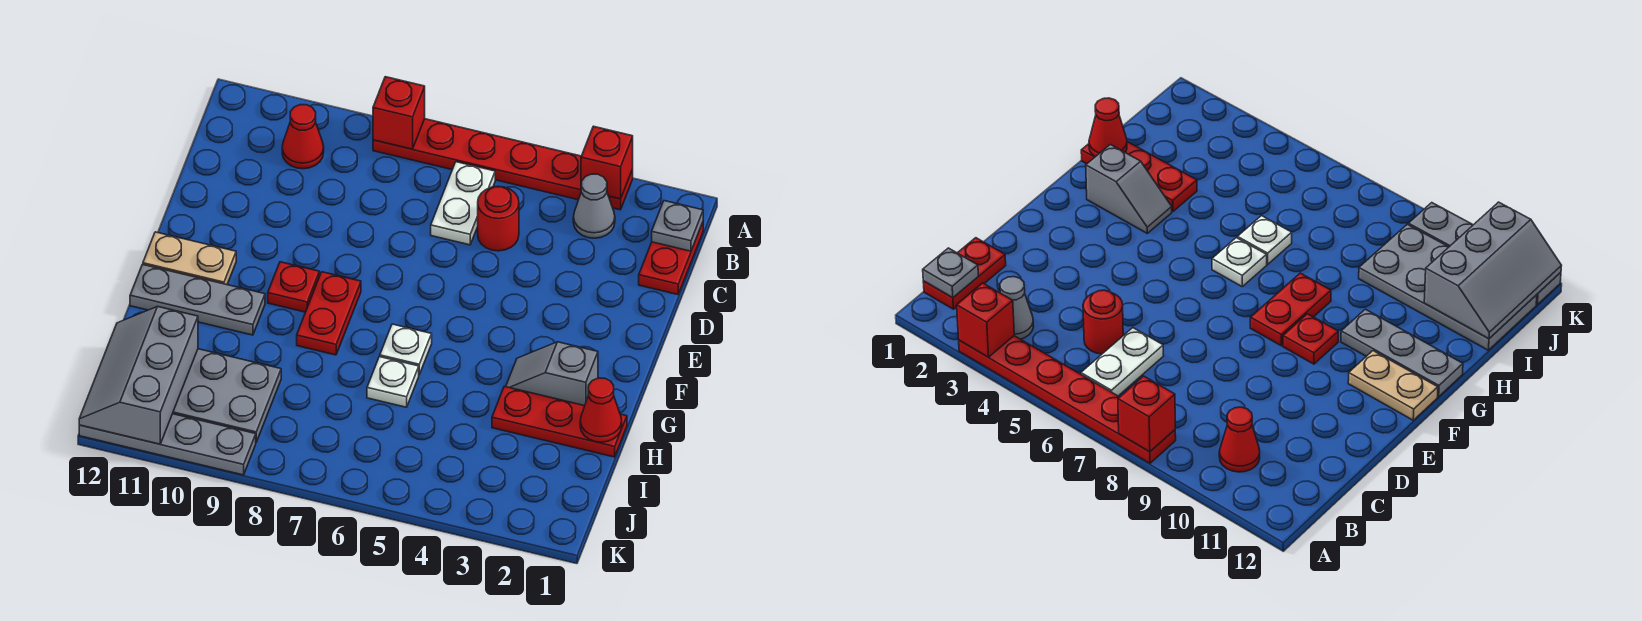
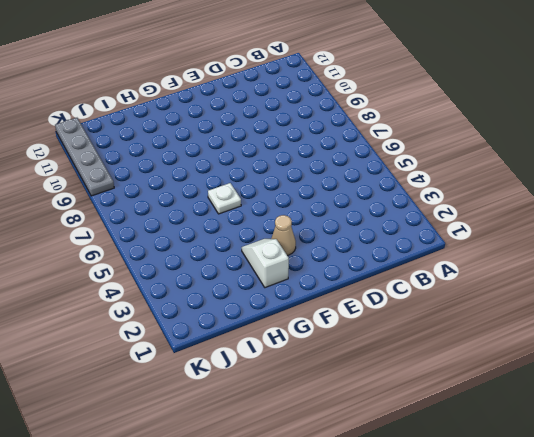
tan 1x1 cone [271,215,296,256] -> none
white 1x2 slope [242,239,289,288] -> grey 1x2 slope [506,342,598,406]
none -> red 1x6 plate [373,119,633,210]
none -> red 1x2 plate [639,222,703,295]
none -> grey 1x1 cone [573,174,615,238]

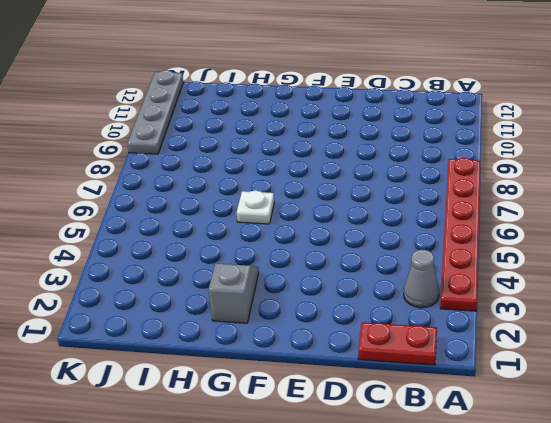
none -> white 1x2 plate [431,162,495,245]
none -> red 1x1 cone [282,105,324,169]
none -> red 1x1 round brick [478,186,519,251]

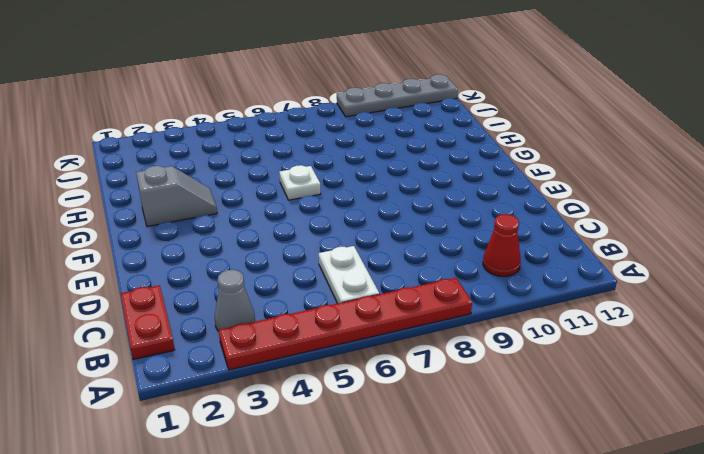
none -> red 1x1 round brick [478,186,519,251]
none -> red 1x2 plate [297,272,361,355]
none -> red 1x1 plate [268,262,319,312]

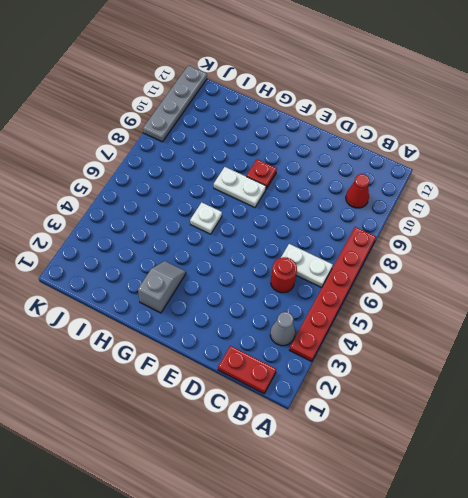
white 1x2 plate [214,167,266,208] -> red 1x2 plate [297,272,361,355]
none -> tan 1x2 plate [143,232,236,285]
none -> grey 1x3 plate [130,265,265,335]
none -> red 1x3 plate [492,386,627,457]

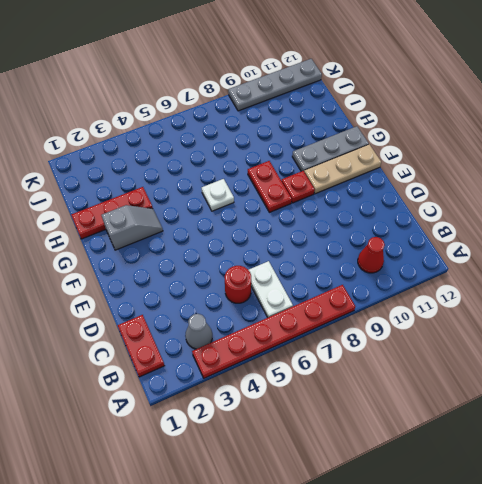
tan 1x3 plate [304,144,381,194] -> tan 1x2 plate [143,232,236,285]
none -> white 1x1 plate [367,357,419,407]
none -> grey 2x4 plate [173,349,281,442]
none -> red 1x1 brick [581,126,633,199]

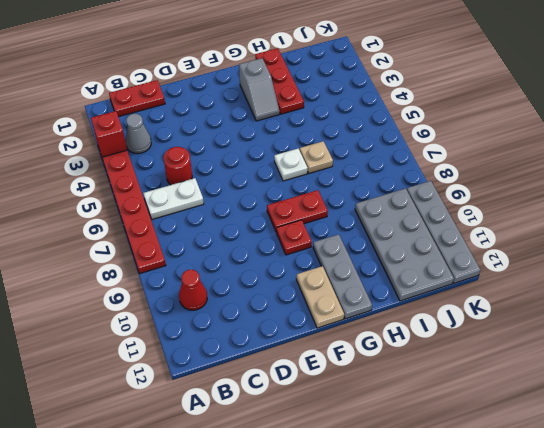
tan 1x1 plate [300,141,333,173] -> white 1x1 plate [367,357,419,407]
none -> red 1x1 brick [373,77,425,149]
none -> grey 1x1 plate [652,201,703,251]
none -> red 1x1 cone [580,378,622,442]

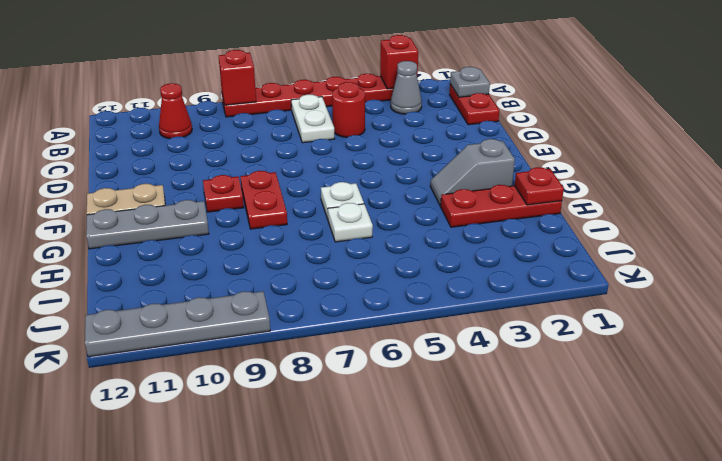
red 1x1 plate [515,167,564,205] -> red 1x1 cone [580,378,622,442]
none -> grey 2x4 plate [173,349,281,442]
none -> grey 2x3 slope [79,307,198,444]

